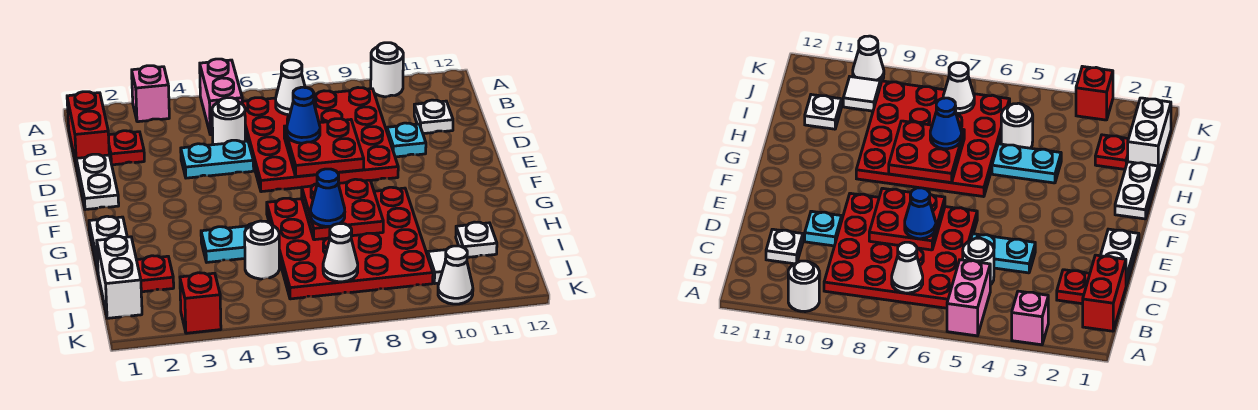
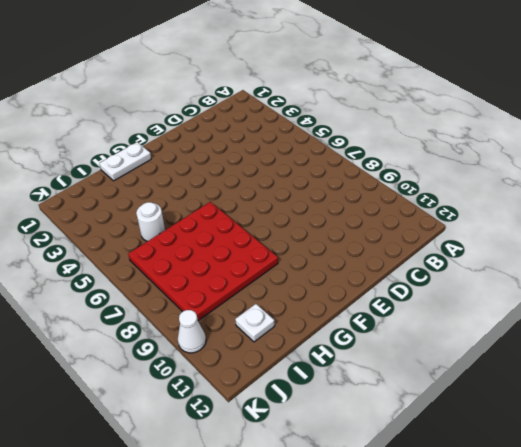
none -> pink 1x1 brick [132,66,169,122]
none -> pink 1x2 brick [200,59,242,135]
none -> white 1x1 round brick [371,43,403,97]

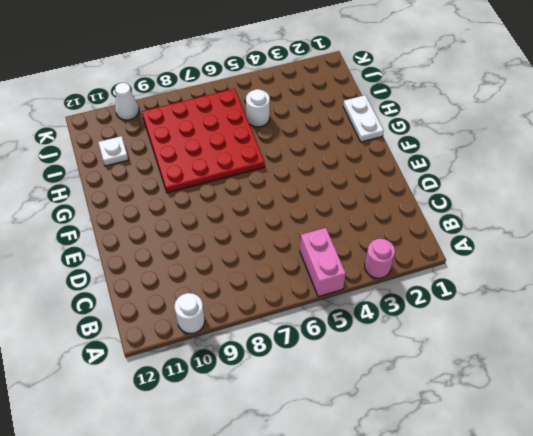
pink 1x1 round brick [365,239,395,278] -> pink 1x1 brick [132,66,169,122]
none -> red 1x2 brick [67,92,109,167]
none -> red 4x4 plate [242,88,398,192]
none -> red 1x1 plate [109,131,144,165]

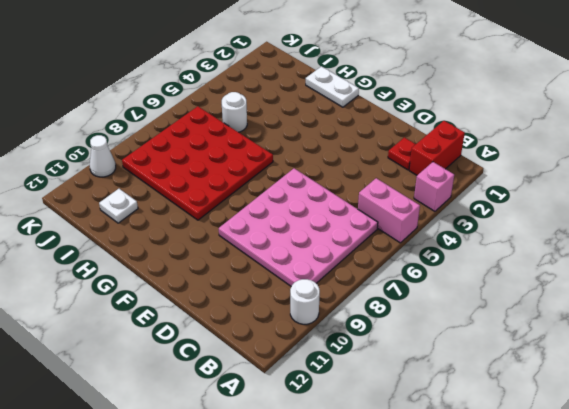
red 1x2 brick [409,121,465,175] -> red 1x2 brick turned to [67,92,109,167]
pink 4x4 plate [219,168,378,286] -> red 4x4 plate [242,88,398,192]
none -> white 1x1 round brick [212,98,246,145]
none -> white 1x1 plate [414,100,453,134]
none -> white 1x2 plate [76,154,119,210]

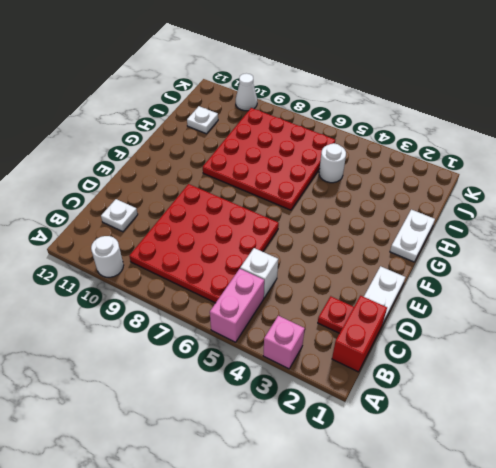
white 1x1 brick [240,248,278,298] -> white 1x1 round brick [212,98,246,145]
none -> cyan 1x2 plate [181,140,254,178]
none -> cyan 1x1 plate [387,123,426,157]
none -> cyan 1x2 plate [201,223,254,262]

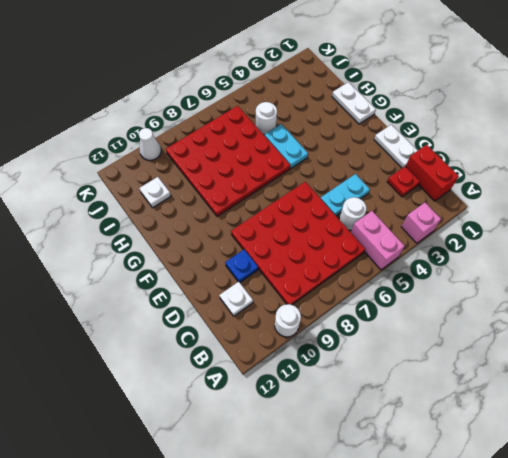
blue 1x1 plate [225,250,258,282] -> cyan 1x1 plate [387,123,426,157]
cyan 1x2 plate [265,124,308,168] -> cyan 1x2 plate turned to [201,223,254,262]
none -> white 1x2 brick [97,236,142,318]
none -> red 1x1 plate [137,256,174,292]
none -> white 1x1 tile [428,250,446,283]

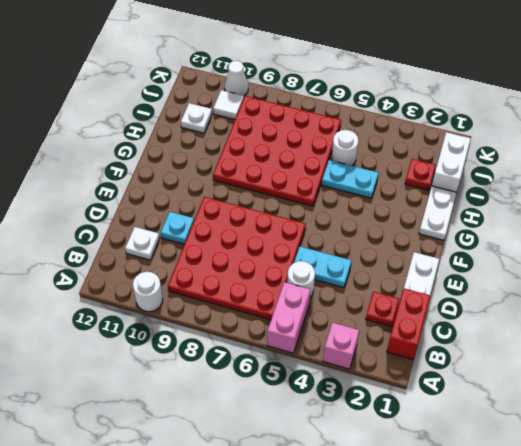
none -> red 1x1 brick [180,273,221,333]
none -> white 1x1 cone [276,60,305,115]
none -> red 2x2 plate [284,119,364,177]

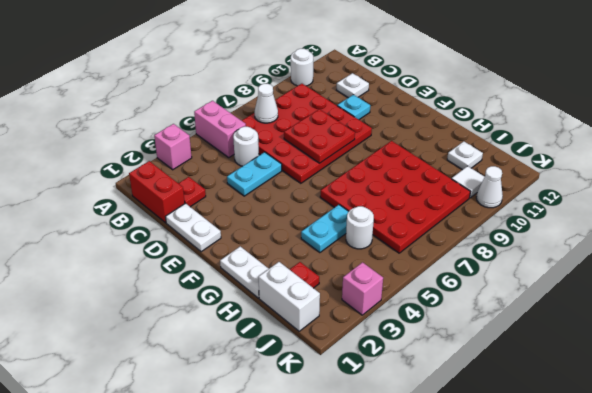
pink 1x1 brick [342,262,383,315] -> red 1x1 brick [180,273,221,333]
none -> red 2x2 plate [302,179,383,240]
none -> white 1x1 cone [323,224,358,282]
none -> blue 1x1 cone [287,87,320,143]

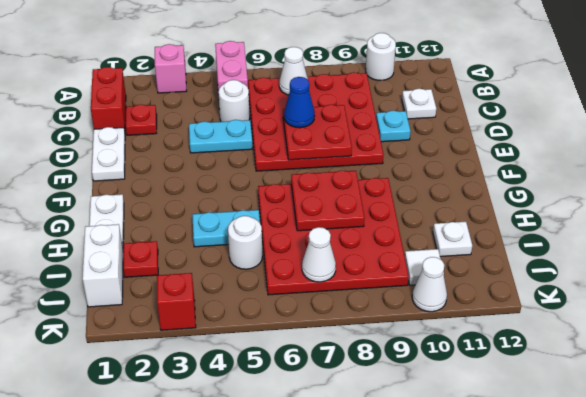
none -> blue 1x1 cone [311,169,345,226]

